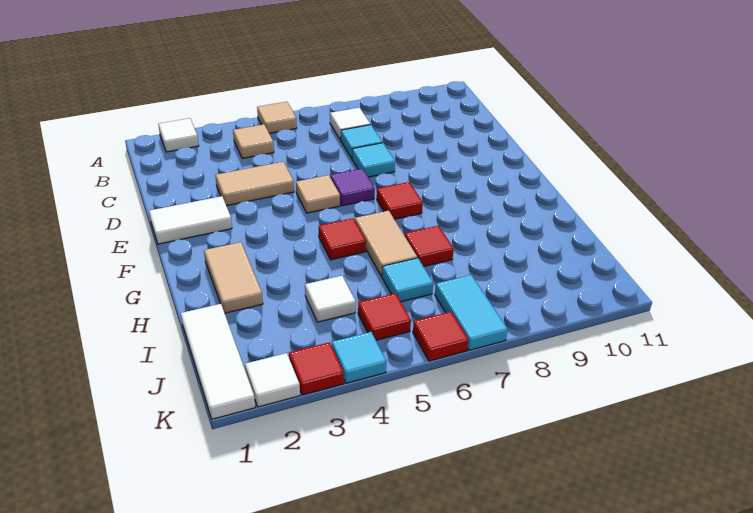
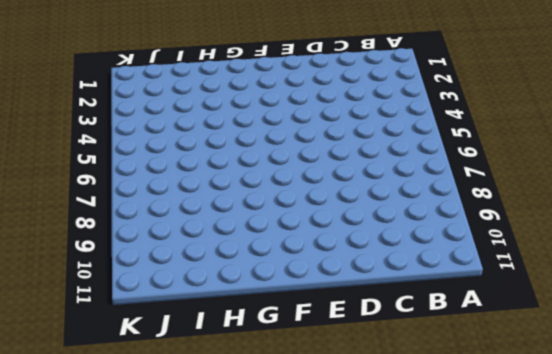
none -> white 1x1 tile [158,118,199,152]
none -> tan 1x1 tile [257,102,297,133]
none -> tan 1x1 tile [233,124,274,158]

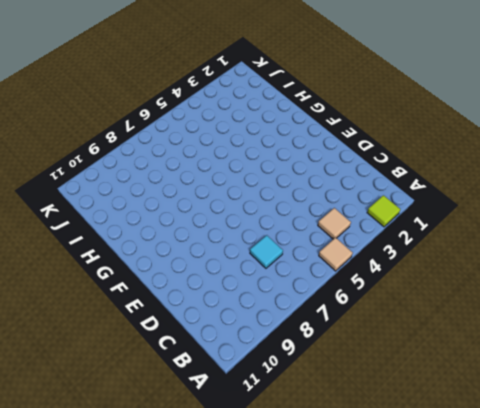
lime 1x1 tile [367,195,400,227] -> white 1x1 tile [158,118,199,152]
none -> white 1x1 tile [330,107,370,140]
none -> tan 1x2 tile [216,162,294,206]
none -> cyan 1x1 tile [352,143,395,177]

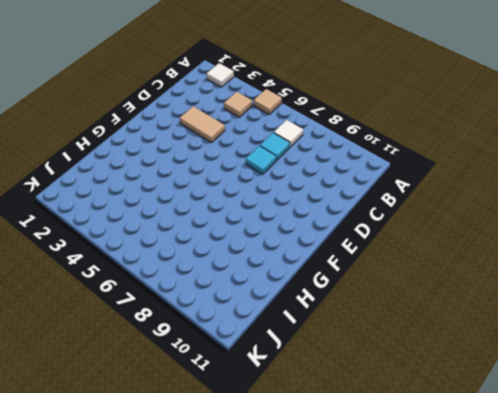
none -> white 1x2 tile [149,196,232,244]
none -> tan 1x1 tile [296,175,340,213]
none -> purple 1x1 tile [330,168,375,206]

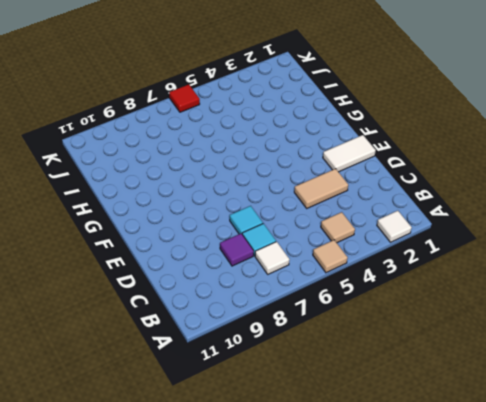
purple 1x1 tile [220,233,254,266] -> purple 1x1 tile moved to [330,168,375,206]
none -> tan 1x1 tile [296,175,340,213]
none -> red 1x1 tile [377,182,423,219]
none -> tan 1x2 tile [204,242,263,313]

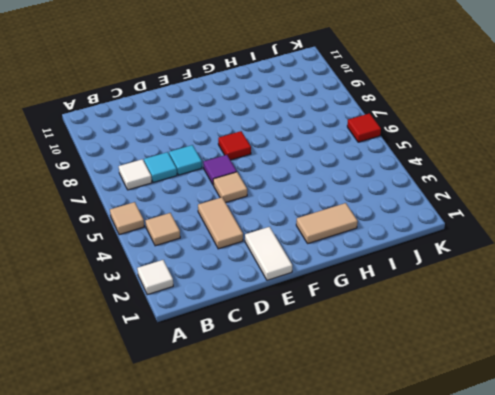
none -> red 1x1 tile [319,218,366,260]
none -> tan 1x2 tile [355,211,417,276]
none -> red 1x1 tile [405,226,454,267]

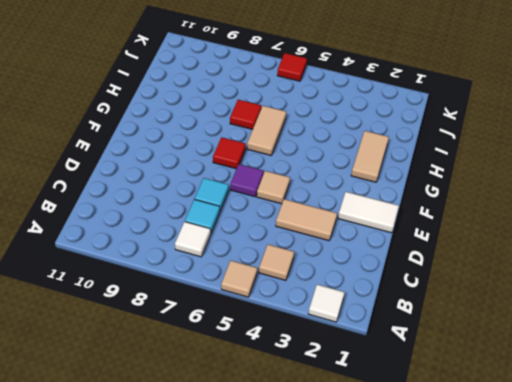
none -> red 1x1 tile [319,218,366,260]
none -> white 1x3 tile [181,304,255,419]
none -> white 1x1 tile [305,276,356,322]

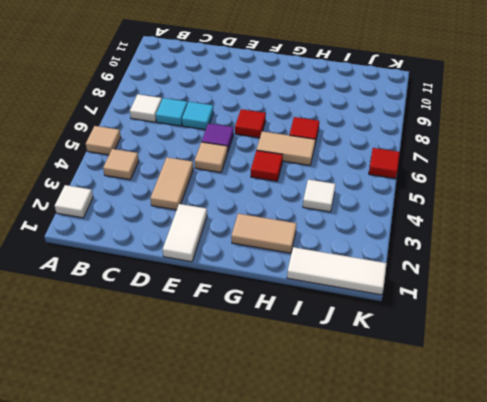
none -> cyan 1x1 tile [382,258,433,302]
none -> red 1x1 tile [358,293,411,340]
none -> cyan 1x2 tile [435,275,508,350]

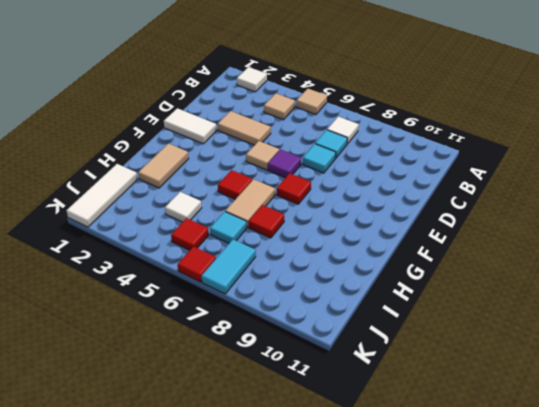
none -> white 1x1 tile [245,353,300,407]
none -> red 1x1 tile [289,342,344,395]
none -> cyan 1x1 tile [332,332,386,383]

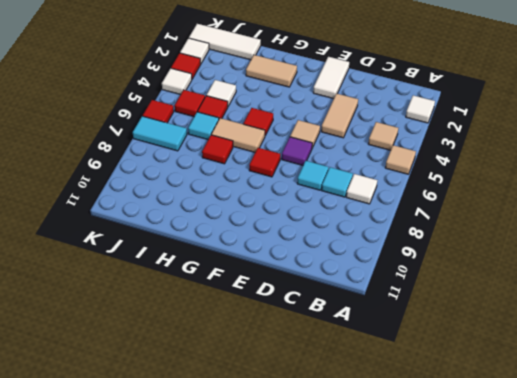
red 1x1 tile [197,96,228,118] -> none
white 1x1 tile [162,68,192,95] -> cyan 1x1 tile [332,332,386,383]

